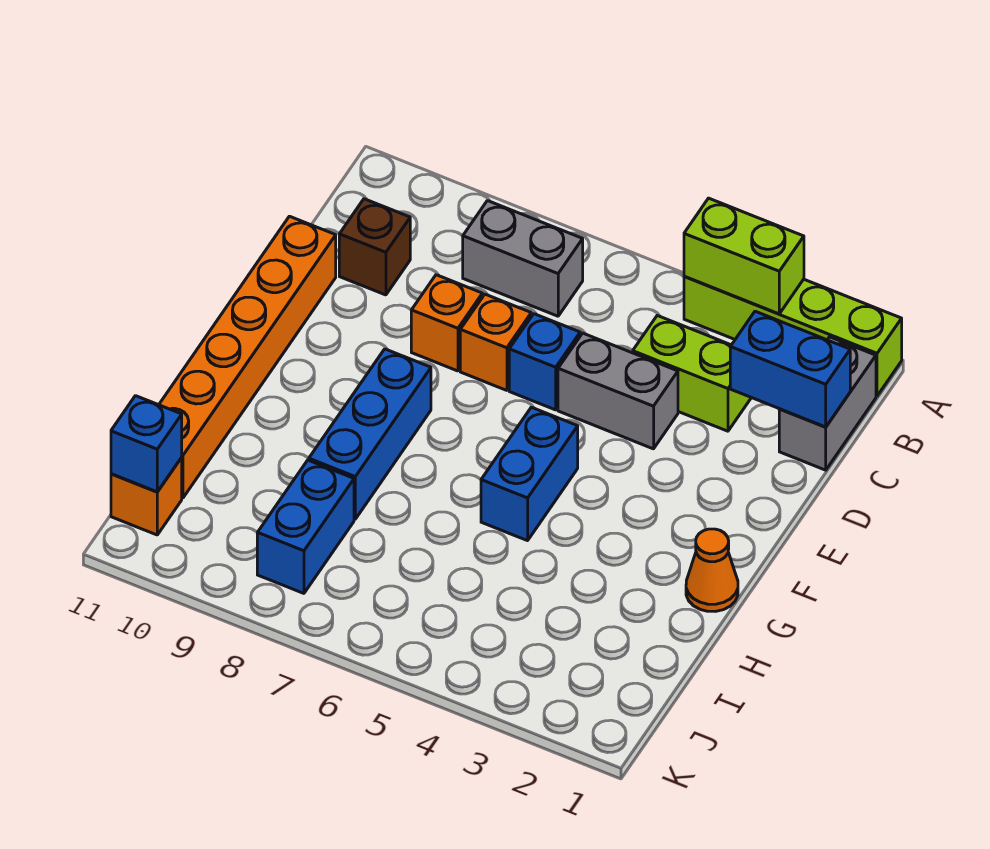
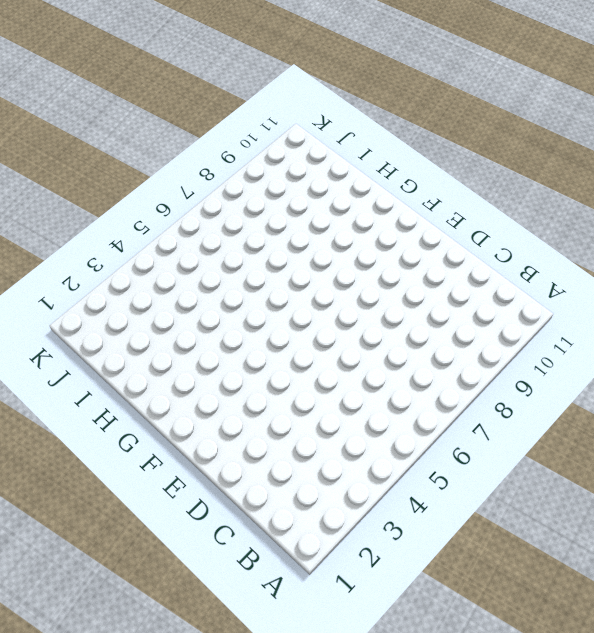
none -> lime 1x4 brick [684,276,902,396]
none -> grey 1x2 brick [779,337,876,470]
none -> grey 1x2 brick [463,201,583,316]

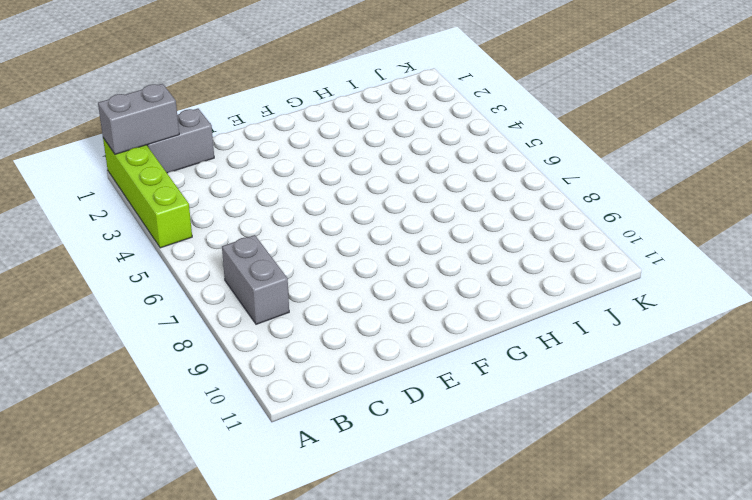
grey 1x2 brick [98,84,179,154] -> grey 1x2 brick turned to [558,333,678,449]
none -> lime 1x2 brick [633,316,751,431]
none -> brown 1x1 brick [339,199,410,295]
none -> blue 1x1 brick [509,314,580,410]

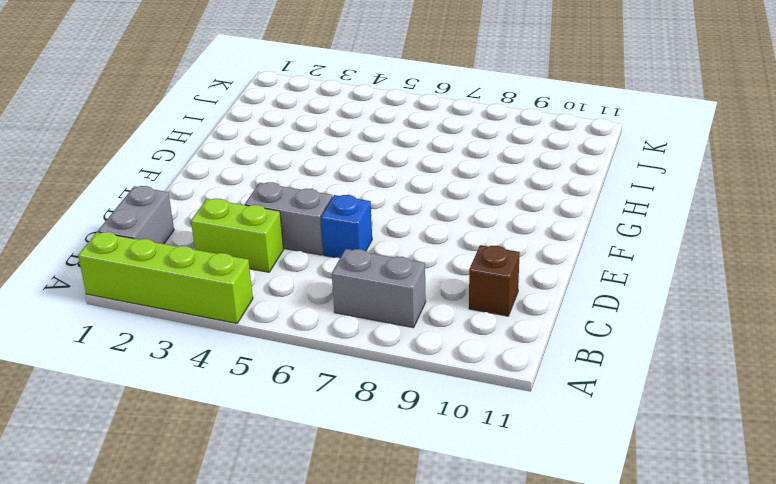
none -> orange 1x1 brick [460,294,531,390]
none -> orange 1x1 brick [411,275,482,371]
none -> orange 1x6 brick [159,216,336,498]

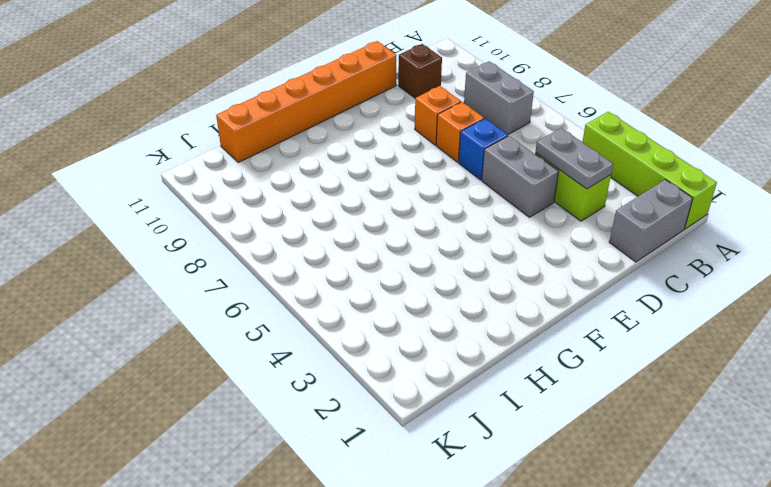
grey 1x2 plate [536,128,613,189] -> none
none -> blue 1x2 brick [481,407,578,541]
none -> blue 1x3 brick [309,349,431,519]
none -> orange 1x1 cone [686,529,738,611]

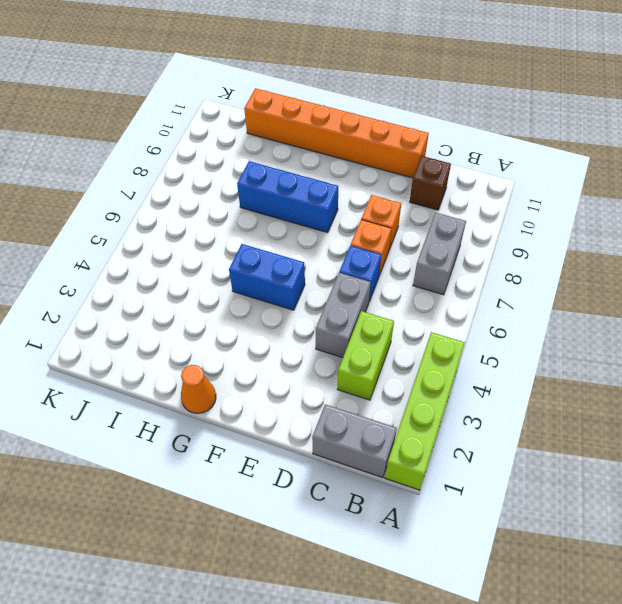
none -> blue 1x2 brick [257,460,354,593]
none -> orange 1x1 brick [111,458,182,535]
none -> lime 1x2 brick [684,198,804,314]

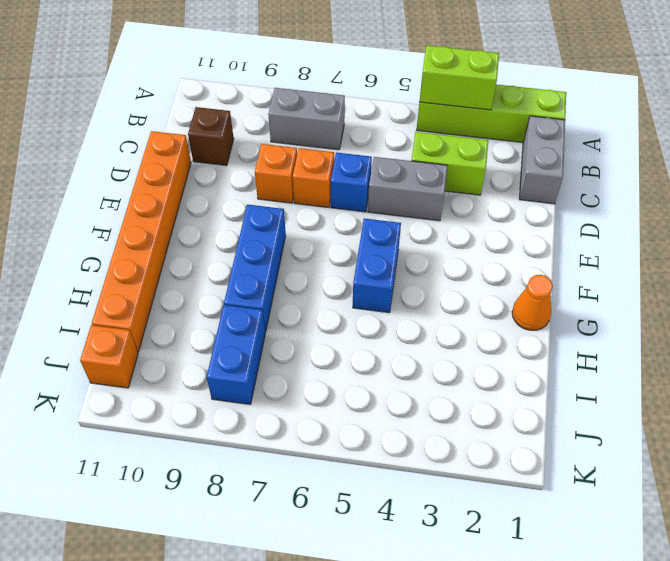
none -> blue 1x2 brick [730,311,850,427]
none -> blue 1x1 brick [111,396,182,492]

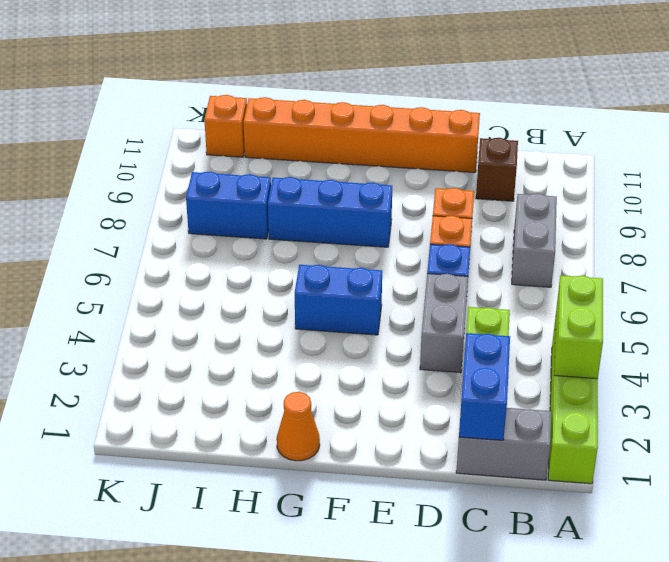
none -> blue 1x1 brick [111,396,182,492]

